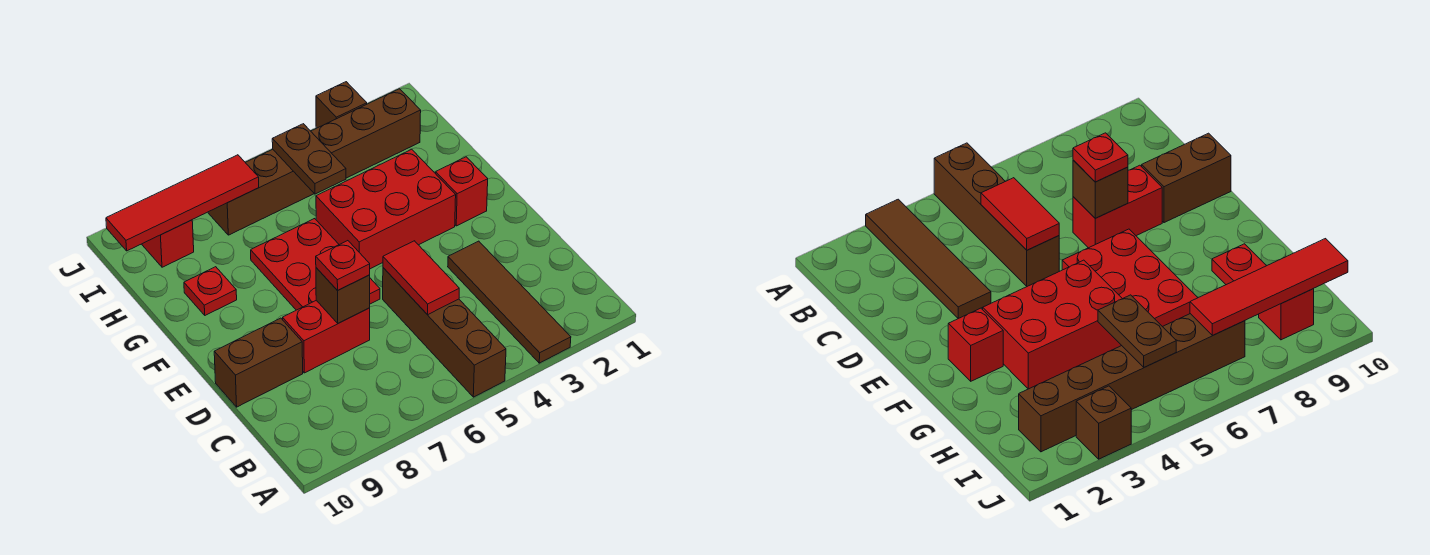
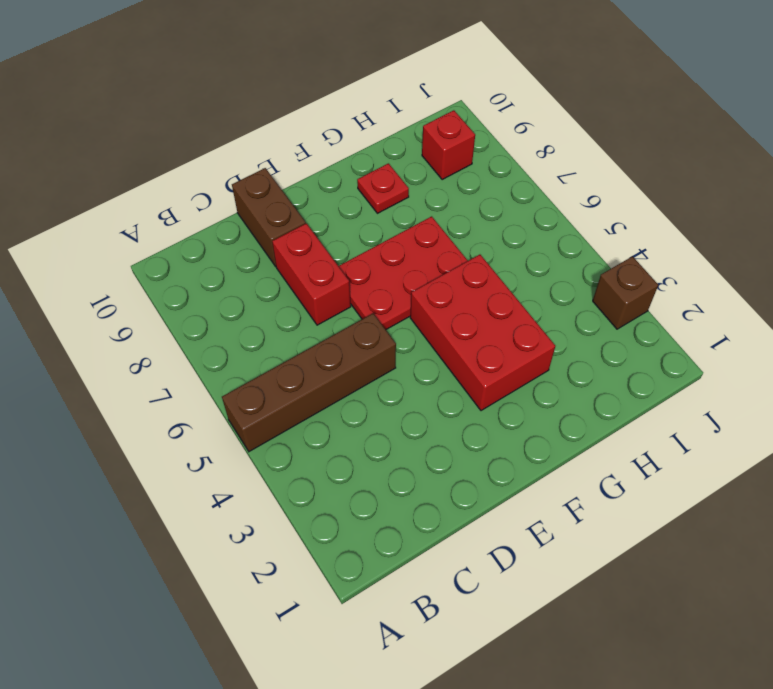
none -> brown 1x4 tile [448,241,571,363]
none -> red 1x1 brick [436,157,488,226]
none -> brown 1x6 brick [208,89,421,235]

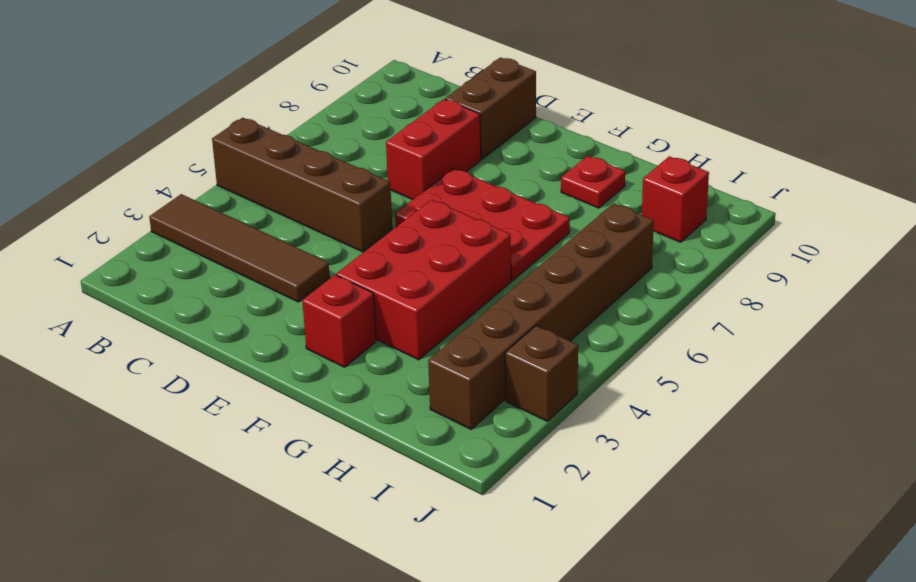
none -> red 1x2 tile [383,241,459,315]
none -> brown 1x1 brick [316,268,370,323]
none -> brown 1x2 plate [272,124,346,194]

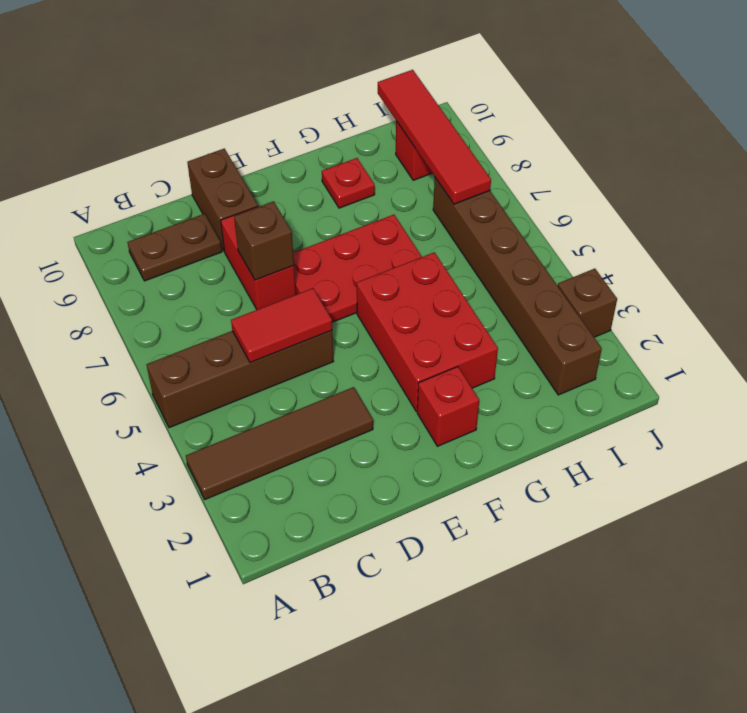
brown 1x2 plate [127,214,222,281] -> brown 1x2 plate moved to [272,124,346,194]
none -> red 1x1 plate [316,241,370,291]

